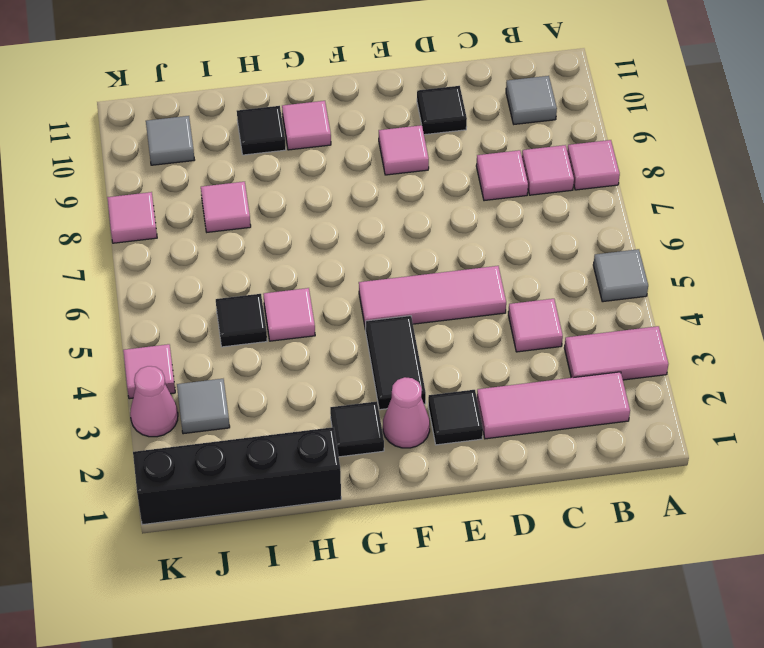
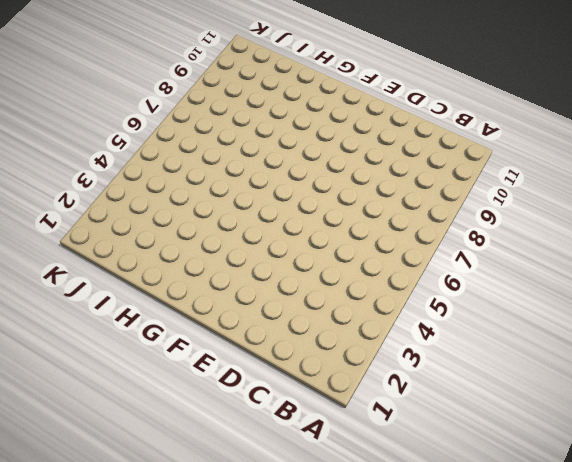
none -> pink 1x2 tile [564,326,668,380]
none -> grey 1x1 tile [593,249,648,302]
none -> pink 1x1 tile [567,140,620,190]

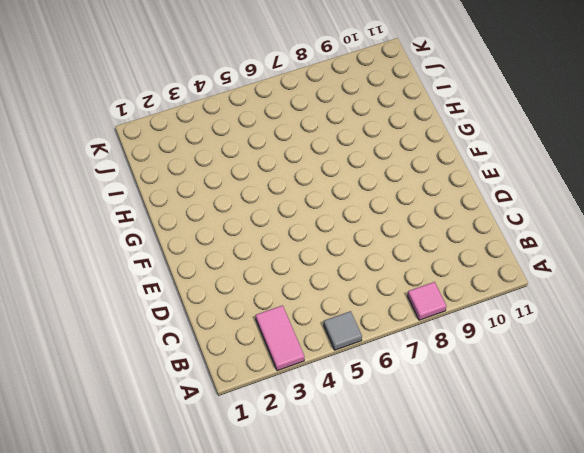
none -> pink 1x3 tile [477,372,630,439]
none -> pink 1x1 tile [522,145,574,195]
none -> grey 1x1 tile [506,76,557,124]

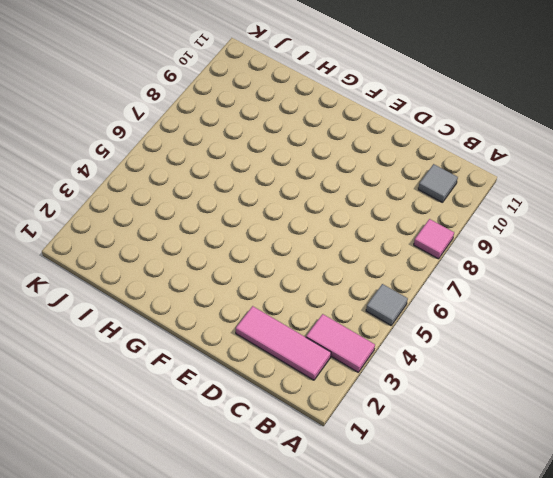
none -> pink 1x1 tile [522,145,574,195]
none -> pink 1x1 tile [508,299,563,352]
none -> pink 1x1 tile [476,150,528,201]

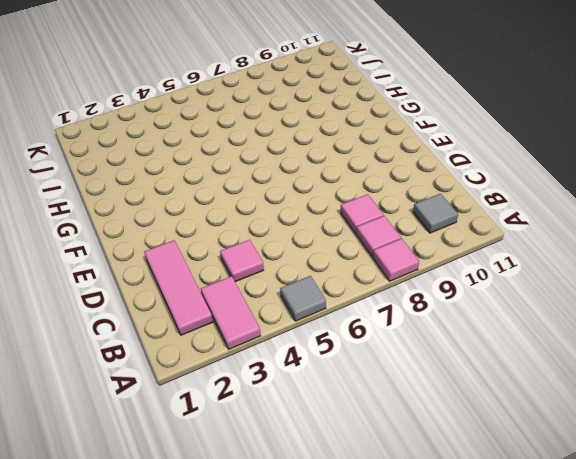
none -> pink 1x3 tile [359,266,506,330]
none -> black 1x1 tile [417,86,467,135]
none -> black 1x1 tile [428,390,483,445]

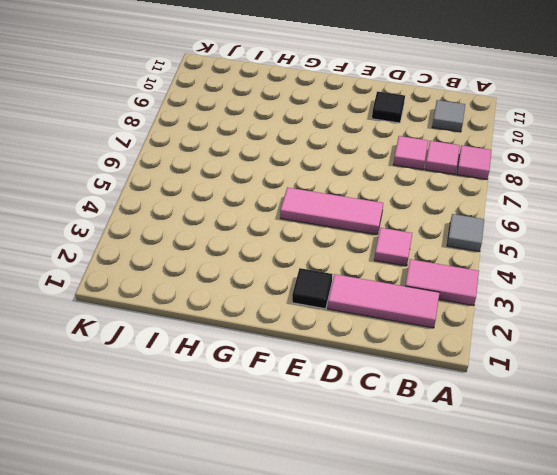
none -> pink 1x1 tile [379,125,429,175]
none -> pink 1x1 cone [383,377,430,448]
none -> black 1x2 tile [366,316,426,410]

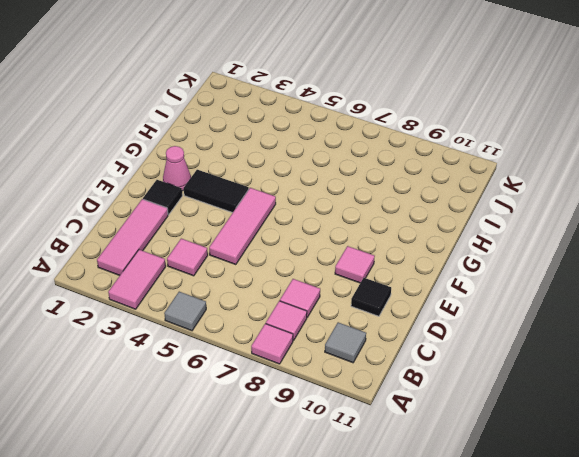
none -> black 1x1 tile [330,401,384,457]
none -> pink 1x1 tile [282,101,331,150]
none -> black 1x4 brick [133,427,341,525]

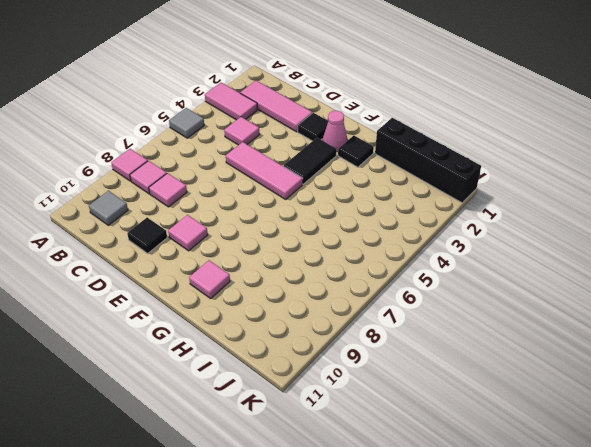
none -> pink 1x1 tile [264,288,315,341]
none -> black 1x1 tile [237,106,286,155]
none -> black 1x1 tile [216,294,267,347]

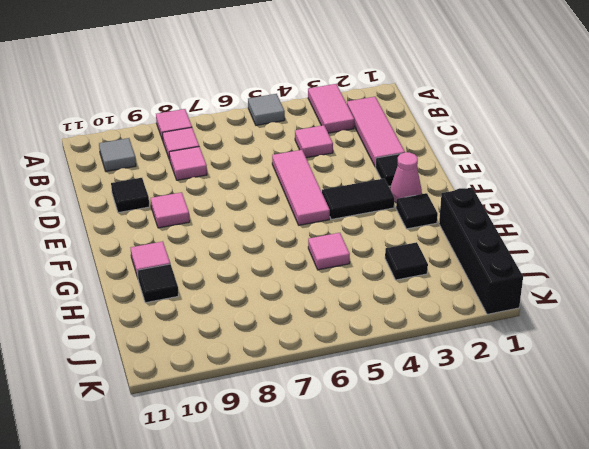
black 1x1 tile [385,242,428,280] -> black 1x1 tile moved to [216,294,267,347]
none -> pink 1x1 tile [201,182,251,232]
none -> grey 1x1 tile [177,379,230,434]
none -> grey 1x1 tile [146,116,194,165]

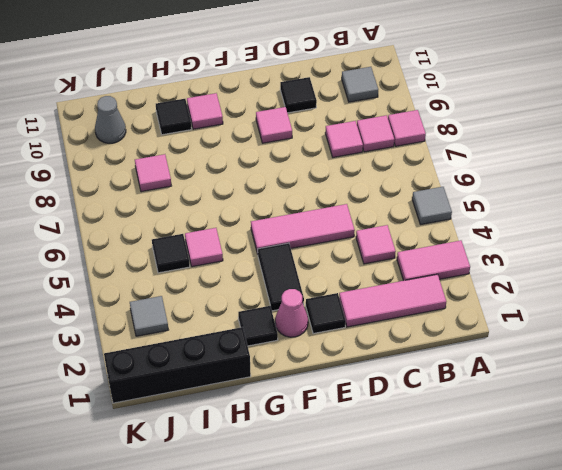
grey 1x1 cone [95,96,126,143] -> grey 1x1 tile [146,116,194,165]
none -> pink 1x1 cone [130,366,178,437]
none -> pink 1x1 tile [123,344,175,399]
none -> pink 1x1 tile [107,192,157,243]

